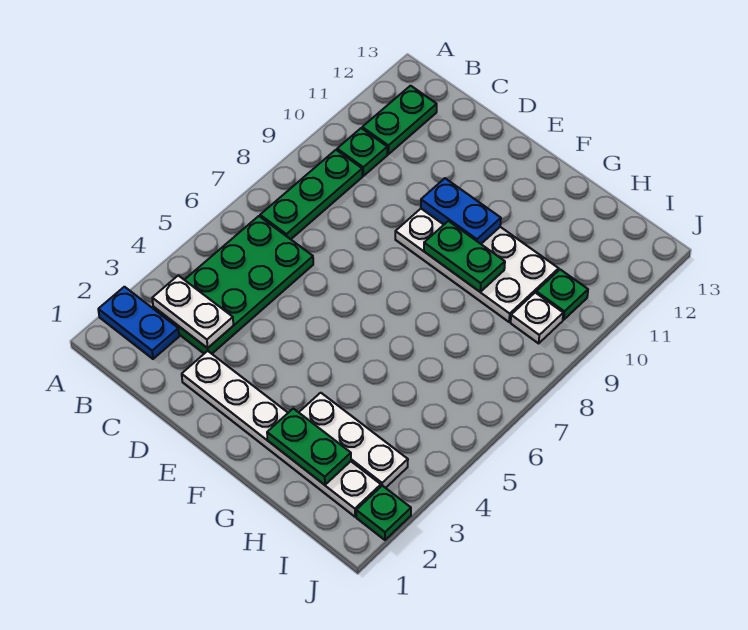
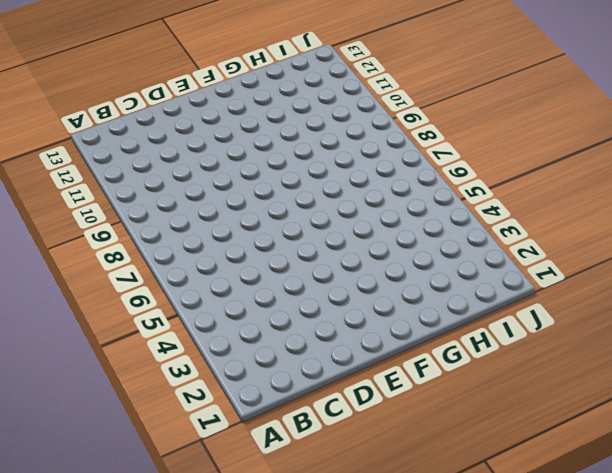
none -> blue 1x2 plate [98,287,179,359]
none -> green 2x4 plate [153,216,313,354]
none -> green 1x3 plate [260,150,362,239]

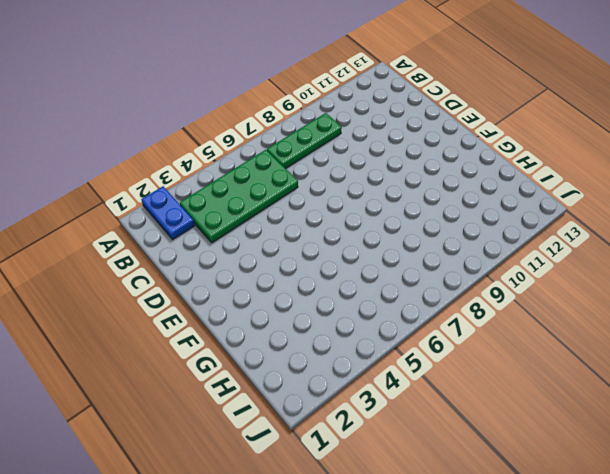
none -> green 1x1 plate [337,128,387,176]
none -> green 1x2 plate [362,86,437,154]
none -> white 1x6 plate [182,351,381,517]

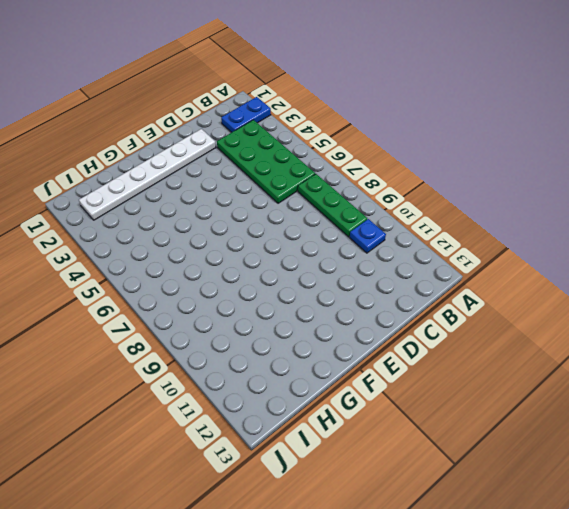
blue 1x1 plate [350,219,386,253] -> green 1x1 plate [337,128,387,176]
none -> green 1x2 plate [362,86,437,154]
none -> white 2x4 plate [395,209,559,322]
none -> white 1x3 plate [299,393,408,488]

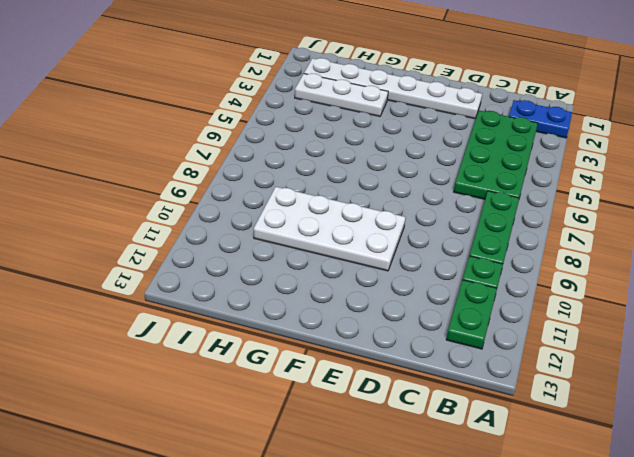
none -> white 1x1 plate [511,293,563,343]
none -> green 1x1 plate [536,270,588,320]
none -> green 1x1 plate [356,486,411,540]

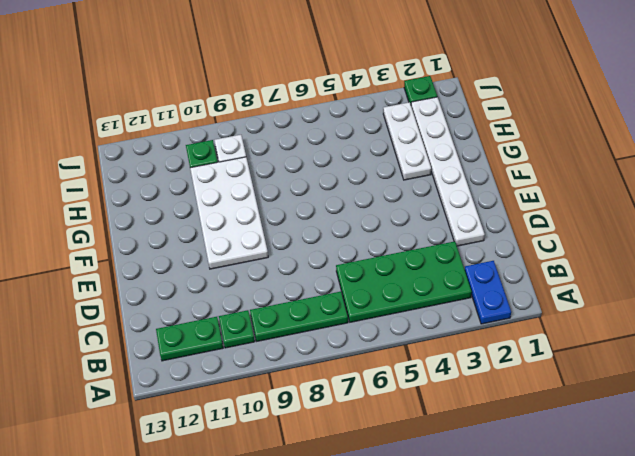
none -> white 1x2 plate [152,275,233,348]
none -> blue 1x2 plate [421,178,501,244]
none -> green 1x2 plate [424,221,505,292]

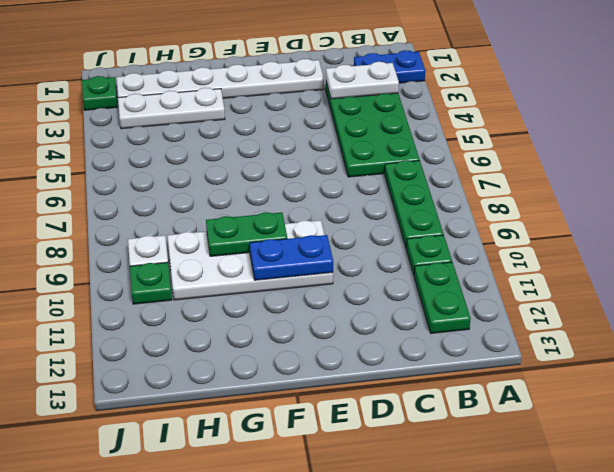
none -> green 1x2 plate [267,408,351,485]

